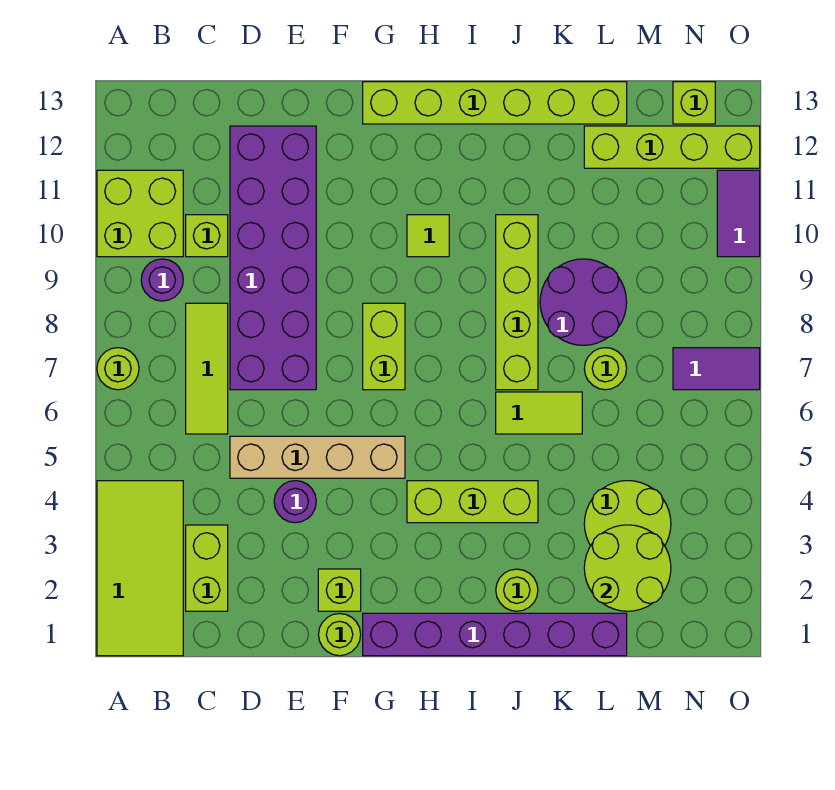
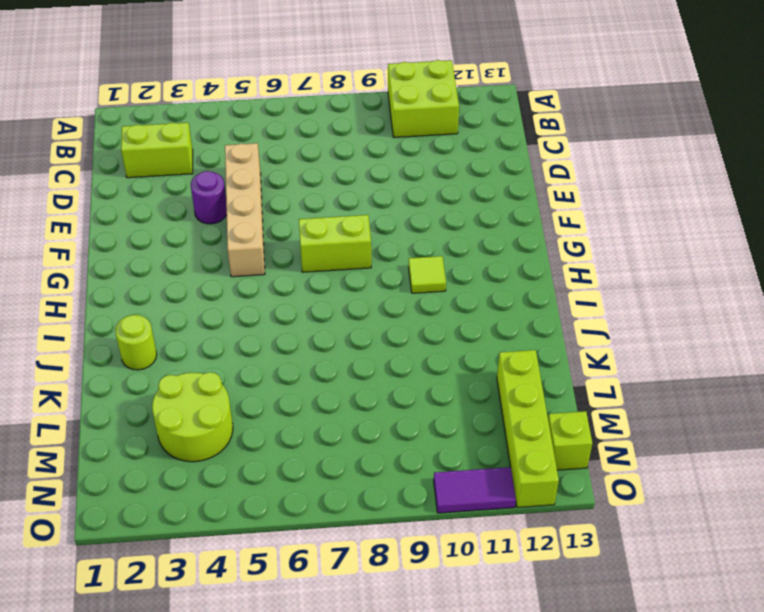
none -> lime 2x4 tile [97,481,183,656]
none -> lime 1x1 round brick [97,348,139,390]
none -> purple 1x1 round brick [141,259,183,301]

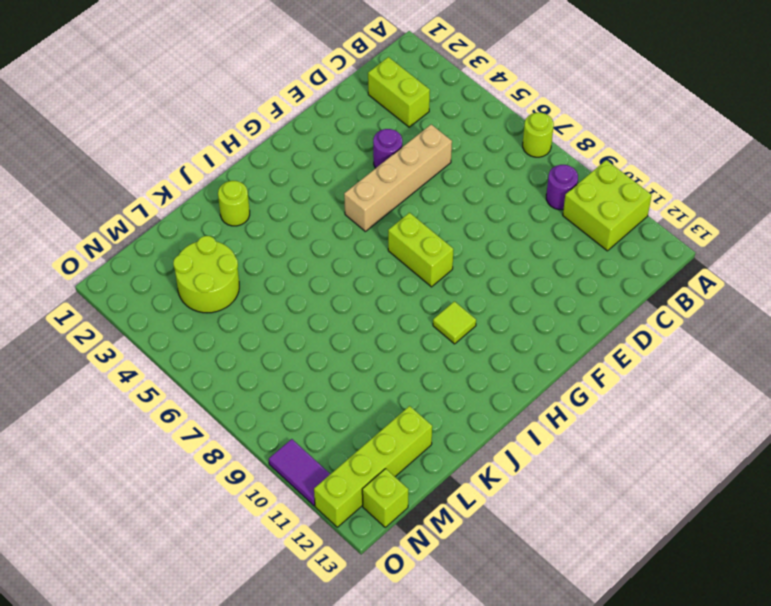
none -> lime 2x4 tile [97,481,183,656]
none -> lime 1x3 tile [186,303,228,434]
none -> lime 1x1 brick [186,215,228,257]

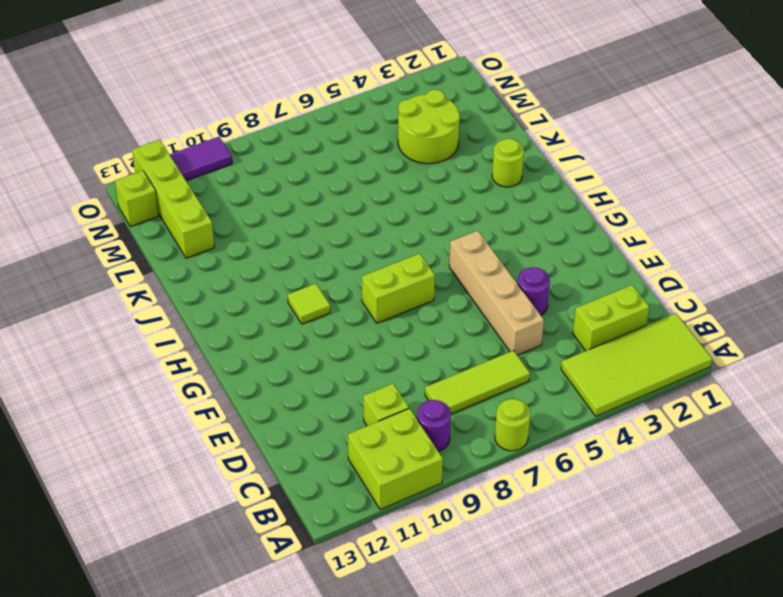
none -> purple 2x6 brick [230,126,316,390]
none -> lime 1x1 round brick [319,614,361,656]
none -> lime 1x1 brick [318,569,361,611]

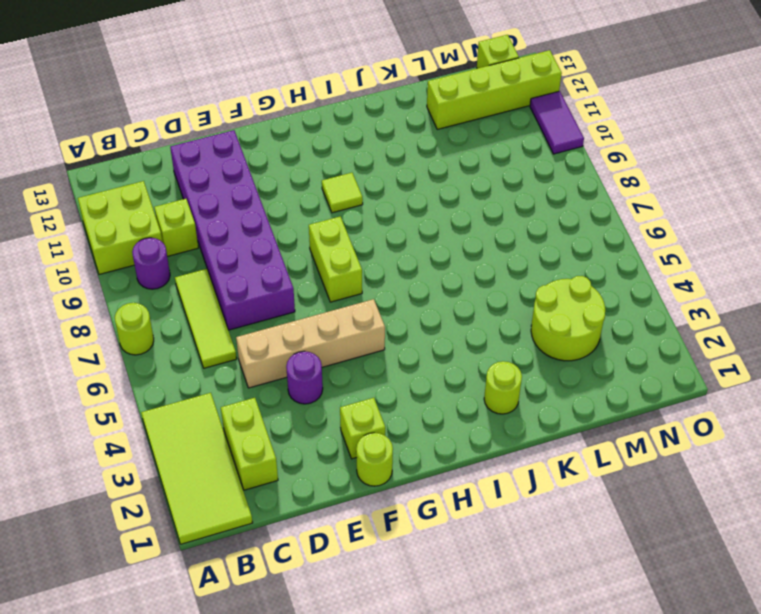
none -> purple 1x6 brick [363,613,627,656]
none -> lime 1x6 brick [363,82,627,124]
none -> lime 1x3 brick [407,481,538,523]

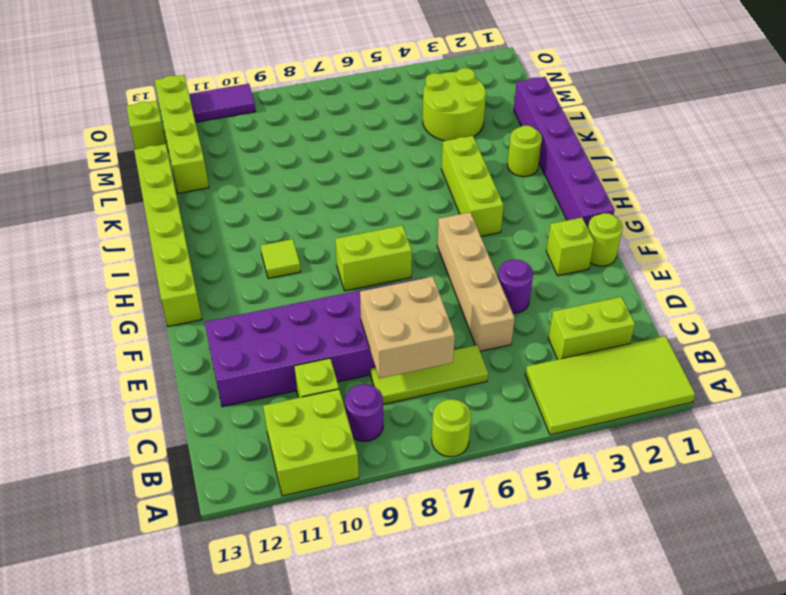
tan 2x2 brick [360,277,455,379] -> none
none -> lime 1x2 tile [496,392,582,434]
none -> lime 1x4 brick [496,215,538,390]
none -> purple 2x2 round brick [540,259,627,345]

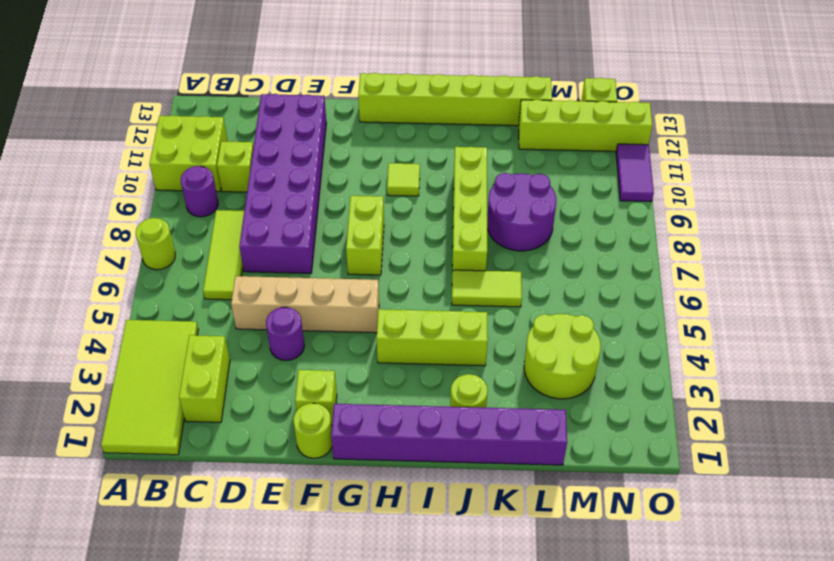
none -> lime 1x1 round brick [584,348,627,390]
none -> purple 1x2 tile [673,348,760,390]
none -> lime 2x2 round brick [584,525,671,611]

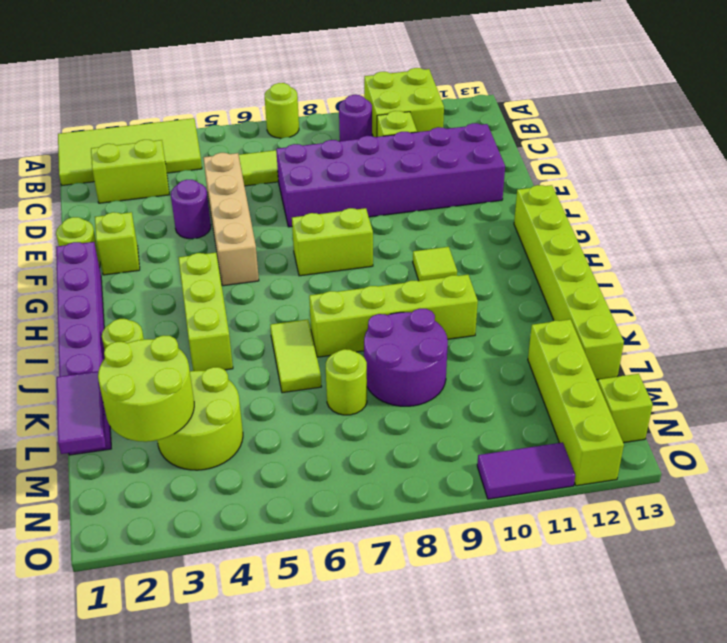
purple 1x2 tile [57,371,106,454] -> purple 1x2 tile moved to [673,348,760,390]

